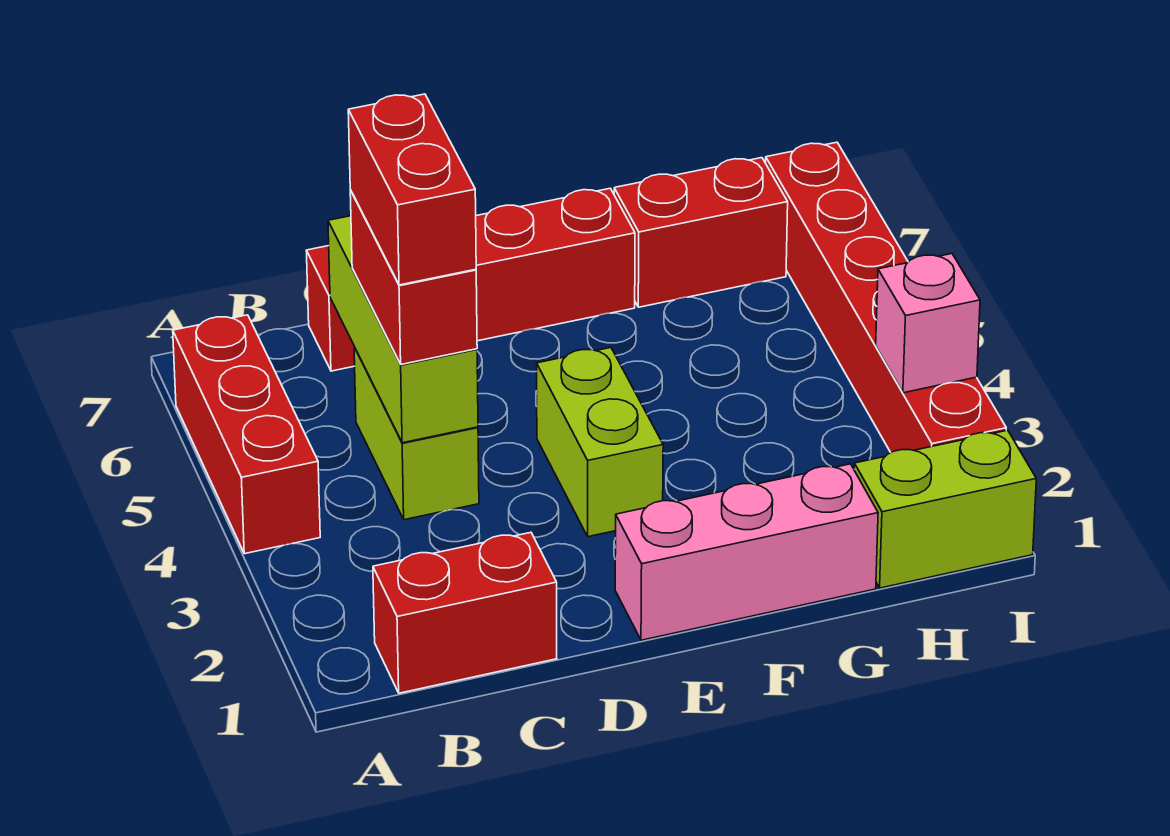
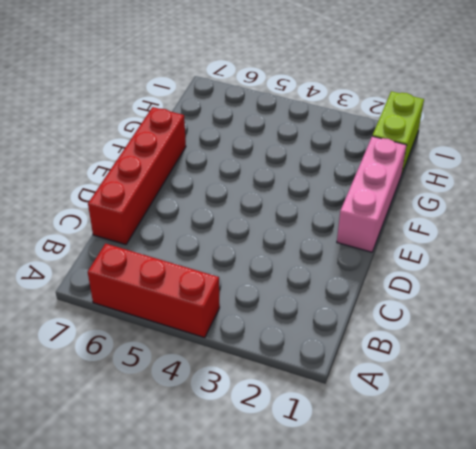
none -> red 1x2 brick [373,532,557,693]
none -> lime 1x2 brick [354,347,479,520]
none -> lime 1x2 brick [537,348,663,537]

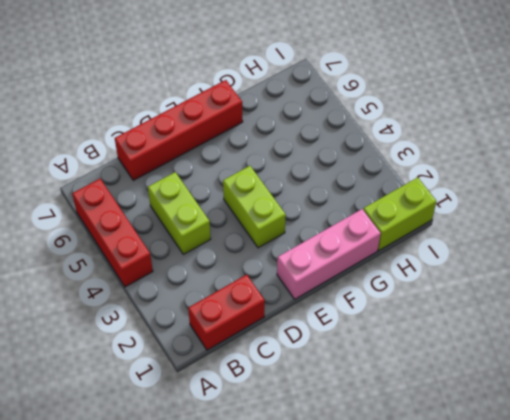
none -> red 1x2 brick [614,158,788,307]
none -> red 1x6 brick [766,142,1006,452]
none -> lime 1x3 brick [328,216,478,443]

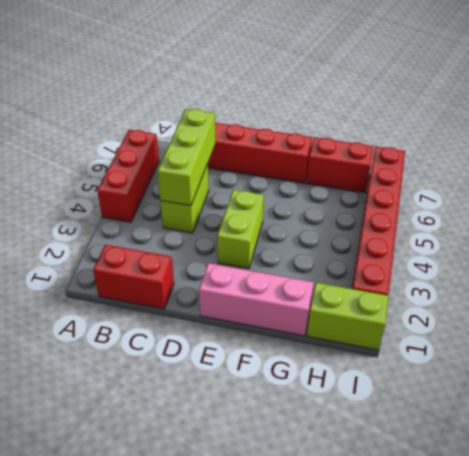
none -> pink 1x1 brick [876,254,980,393]
none -> red 1x2 brick [350,190,477,364]
none -> red 1x2 brick [348,94,476,285]

